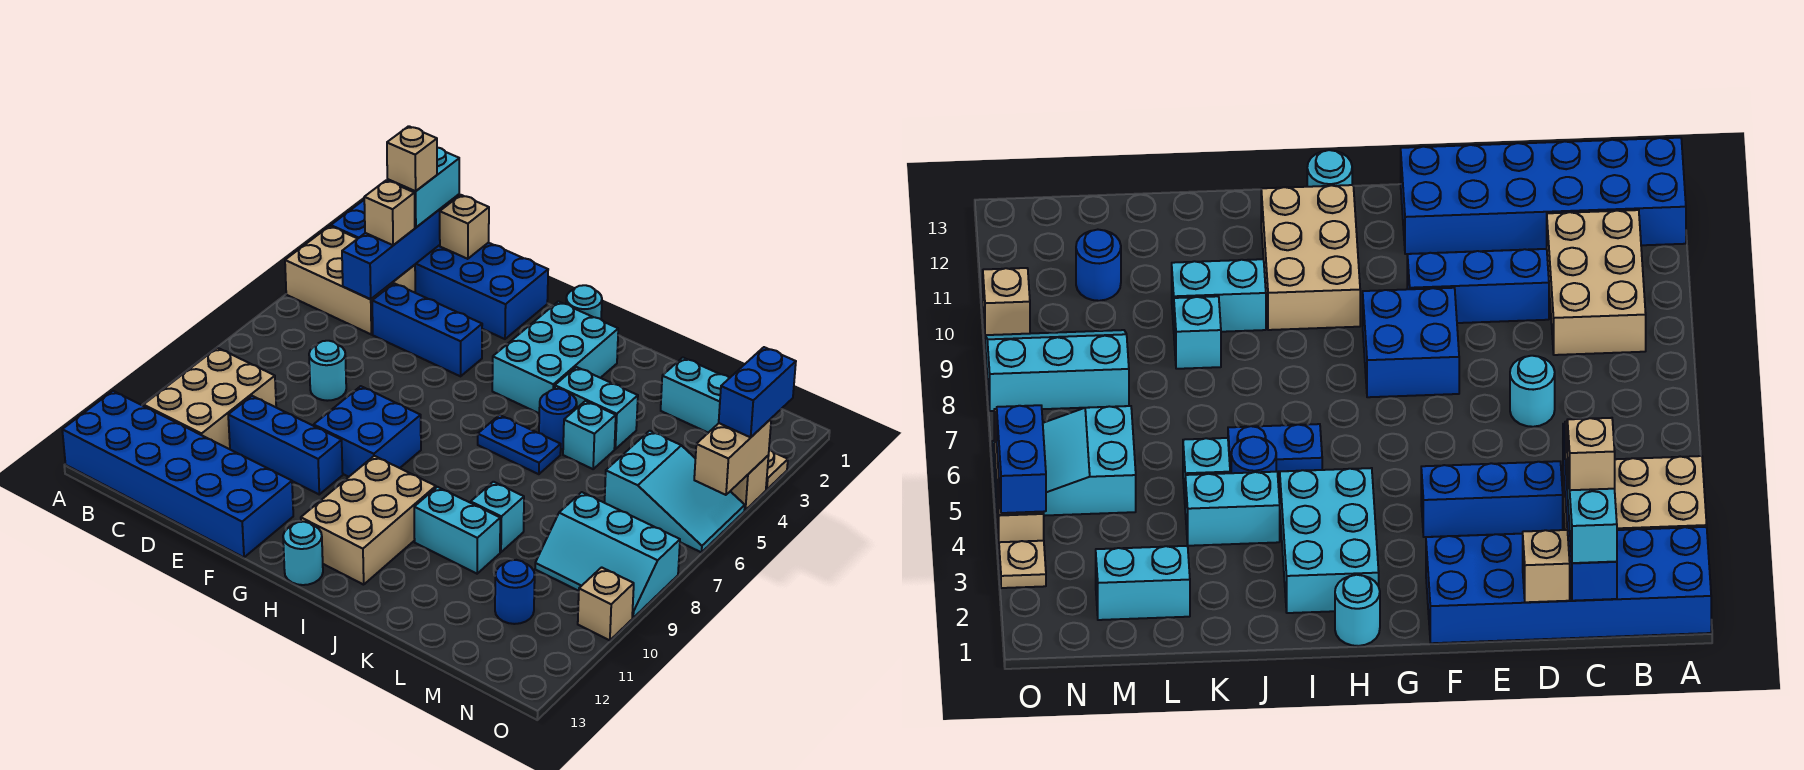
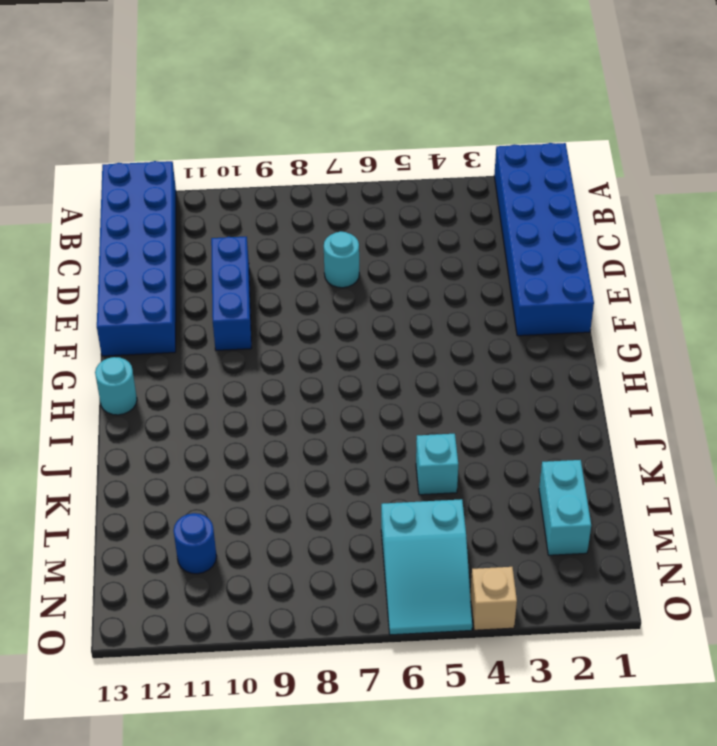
none -> tan 2x3 brick [285,226,415,334]
none -> tan 2x3 brick [144,348,276,449]
none -> blue 1x3 brick [372,283,482,376]
none -> blue 2x2 brick [314,386,421,477]

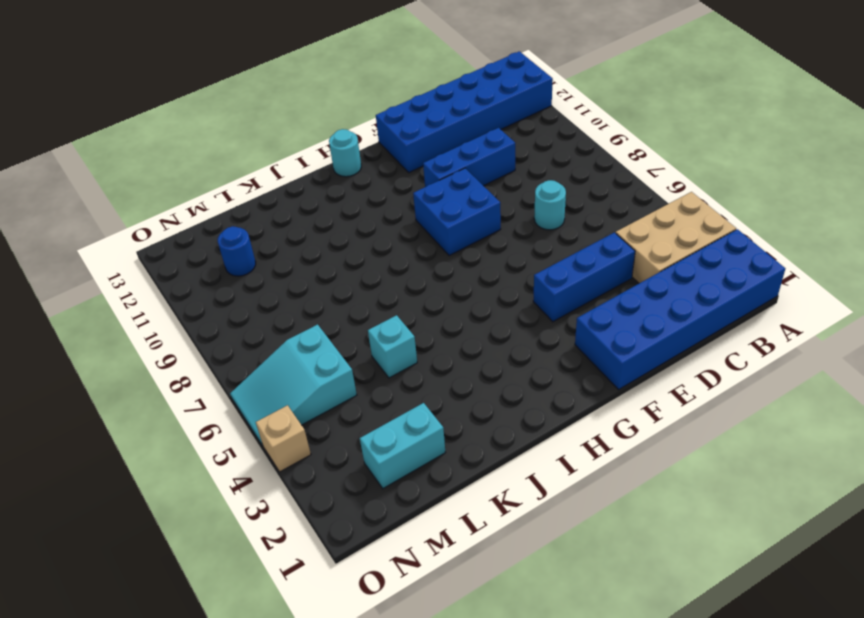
none -> tan 2x3 brick [144,348,276,449]
none -> cyan 1x1 round brick [566,285,602,319]
none -> cyan 2x3 brick [492,301,618,413]
none -> tan 2x3 brick [301,456,436,585]

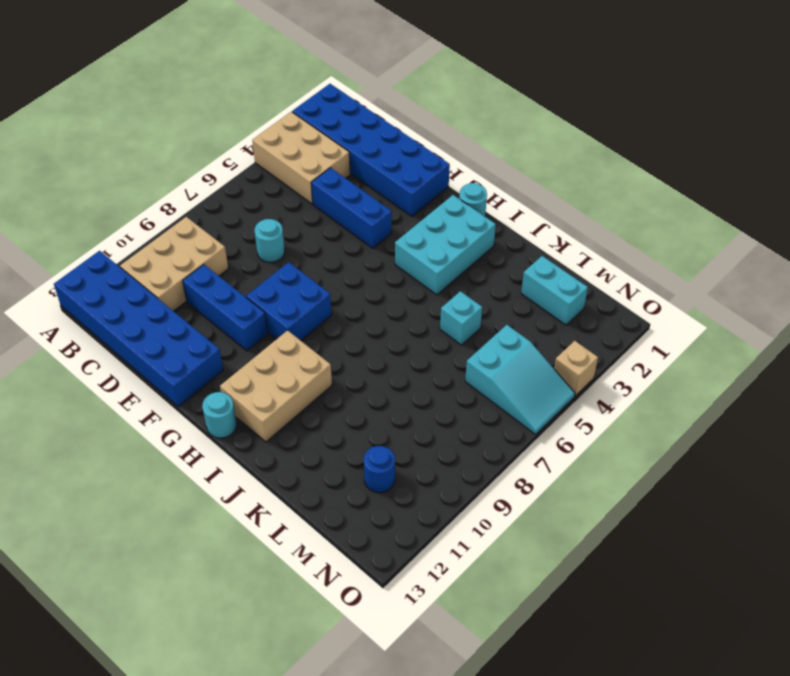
none -> blue 1x2 plate [478,415,561,474]
none -> cyan 1x2 brick [555,367,638,449]
none -> blue 1x1 round brick [539,389,577,449]
none -> cyan 1x2 brick [414,487,500,574]

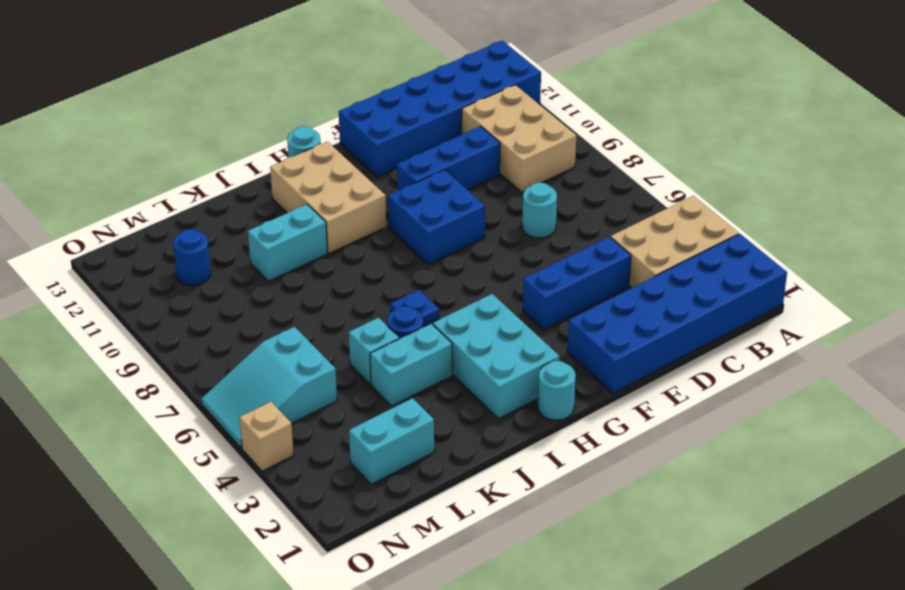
blue 1x1 plate [390,290,439,327] -> blue 1x2 plate [478,415,561,474]
none -> cyan 1x1 brick [471,482,524,552]
none -> cyan 2x3 slope [535,492,680,618]
none -> tan 1x1 plate [766,449,788,490]
none -> tan 1x1 brick [578,567,634,640]

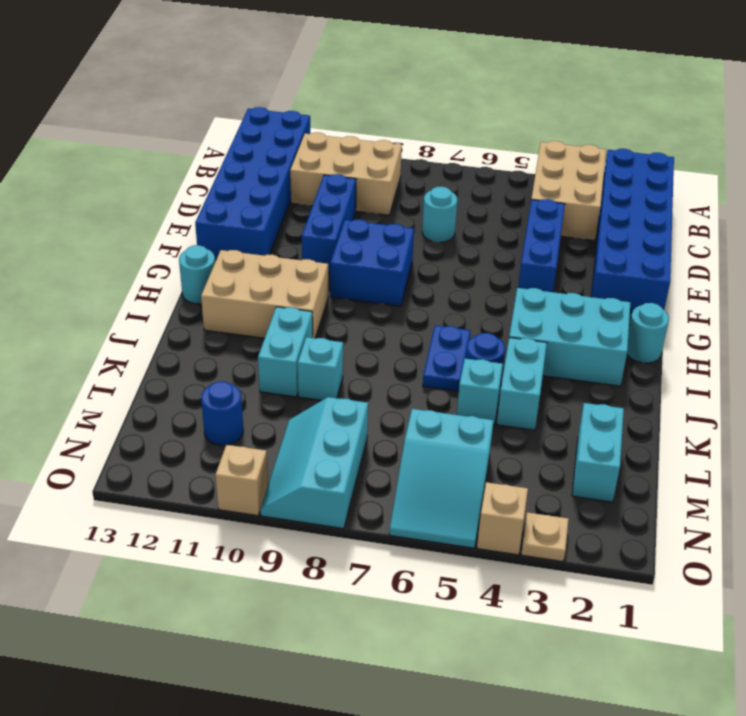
none -> blue 1x4 brick [342,195,459,299]
none -> tan 1x1 brick [440,195,489,259]
none -> tan 1x2 brick [694,419,771,495]
none -> cyan 1x2 brick [387,148,459,228]

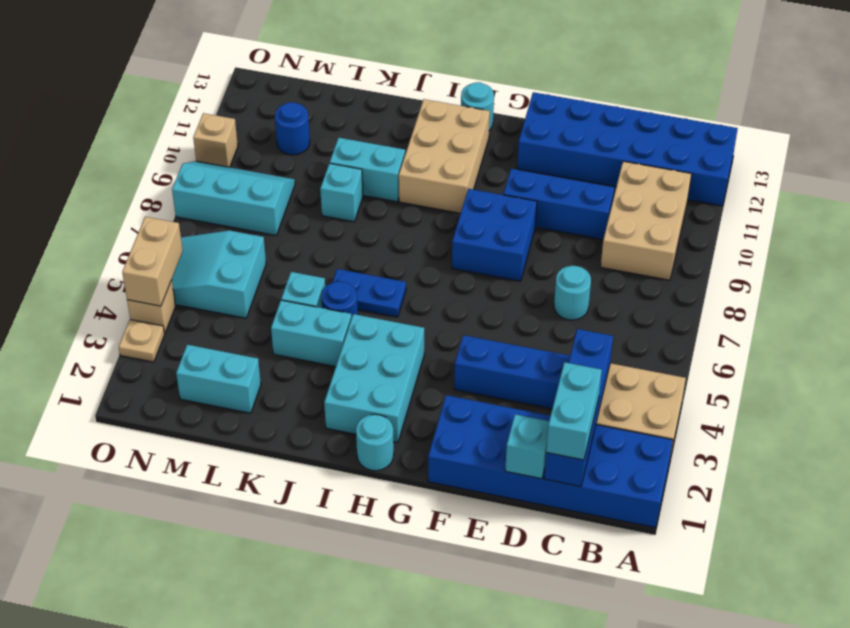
cyan 1x1 brick [505,414,549,479] -> tan 1x1 brick [440,195,489,259]
none -> tan 1x1 brick [364,180,415,245]
none -> blue 1x2 brick [719,347,796,437]
none -> tan 1x1 brick [387,126,437,191]

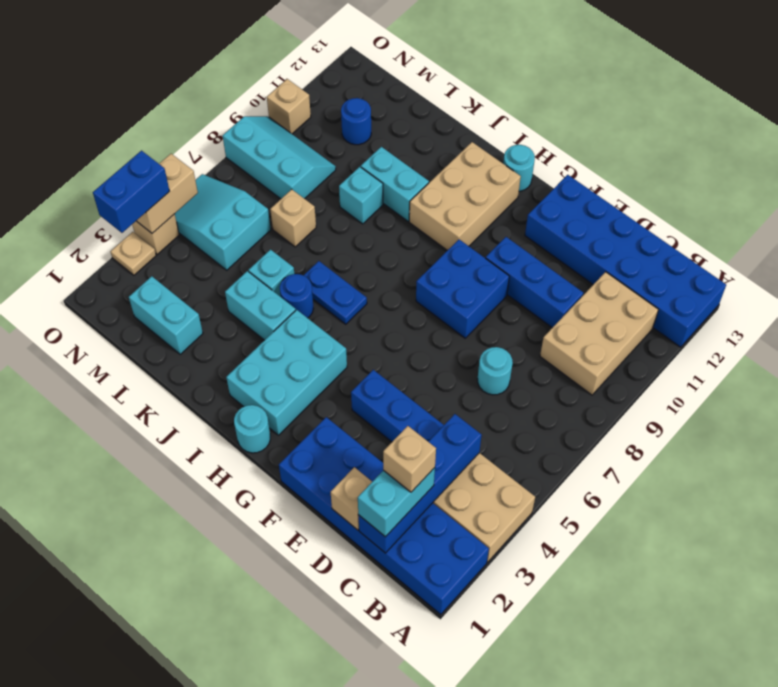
tan 1x1 brick [270,189,316,247] -> tan 1x1 brick moved to [364,180,415,245]

